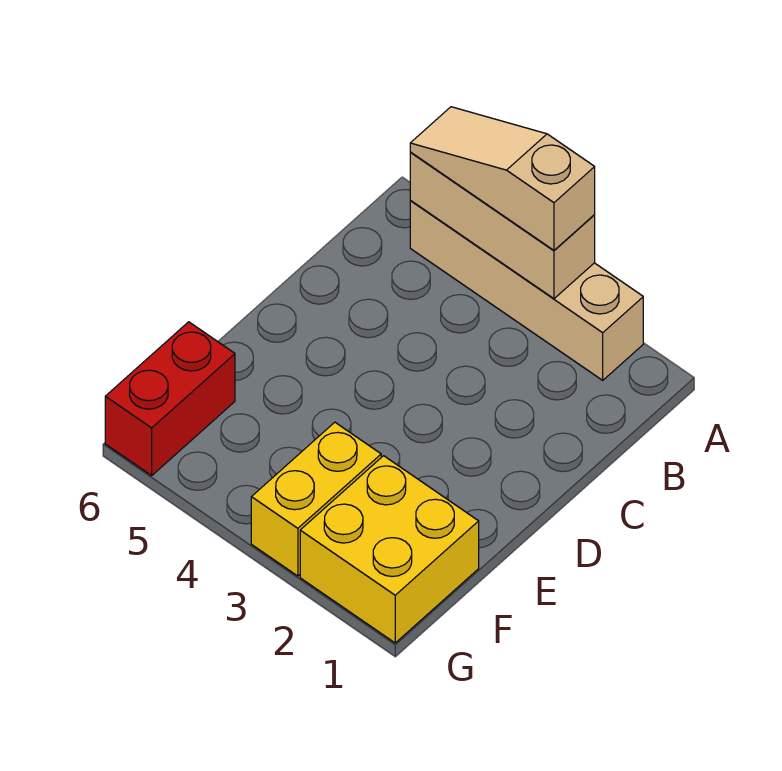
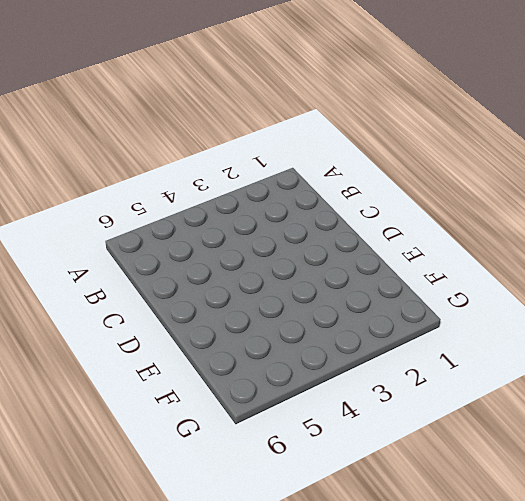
none -> tan 1x4 brick [410,201,643,380]
none -> yellow 2x2 brick [300,456,479,643]

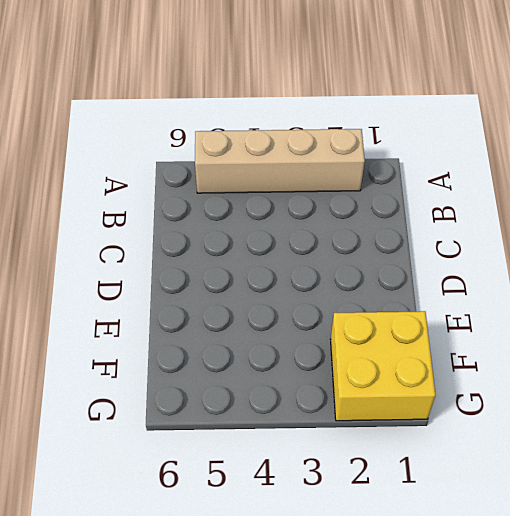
none -> yellow 1x2 brick [251,422,381,576]
none -> red 1x2 brick [105,322,235,476]

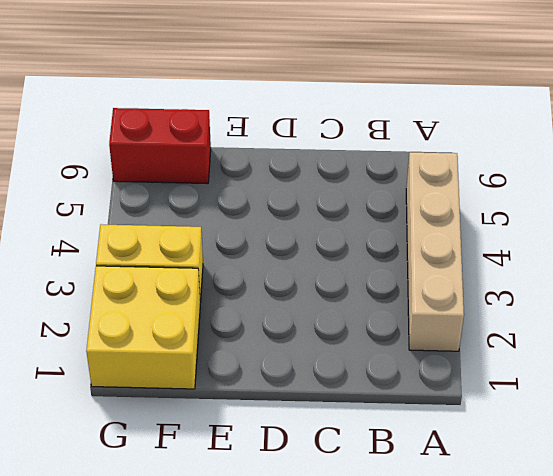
none -> tan 1x3 brick [410,152,595,299]
none -> tan 1x3 slope [410,107,595,250]

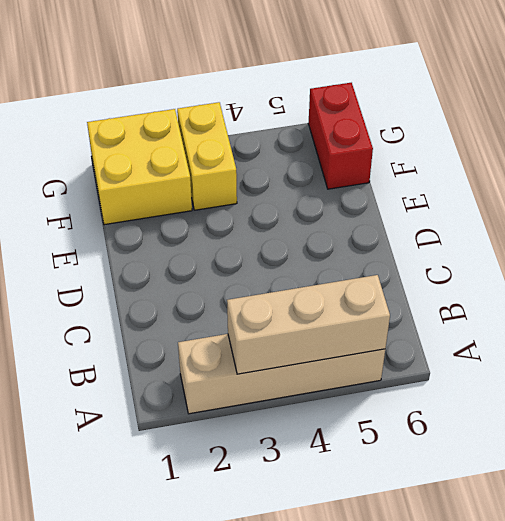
none -> tan 1x3 slope [410,107,595,250]

